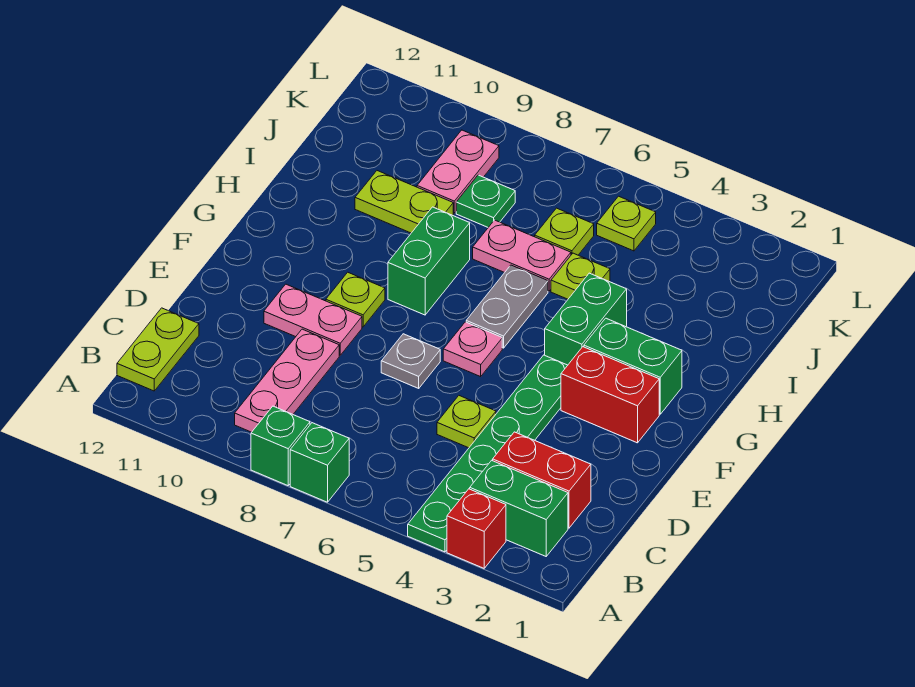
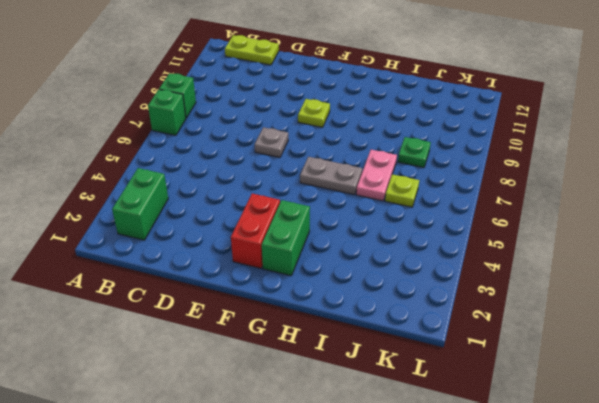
none -> red 1x1 brick [447,489,506,568]
none -> green 1x6 plate [408,355,568,552]
none -> pink 1x3 plate [235,329,339,432]

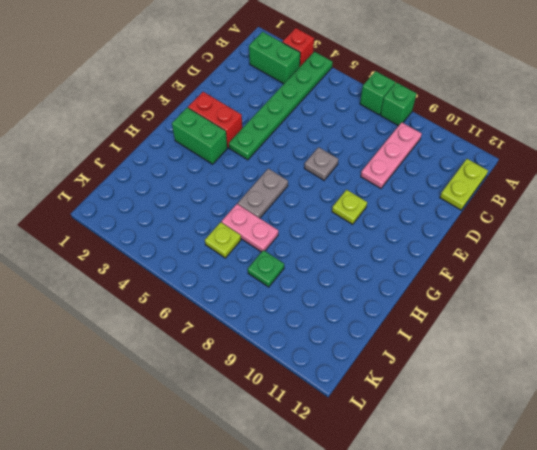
none -> red 1x2 brick [493,432,591,528]
none -> lime 1x1 plate [437,396,496,448]
none -> pink 1x2 plate [264,284,362,355]

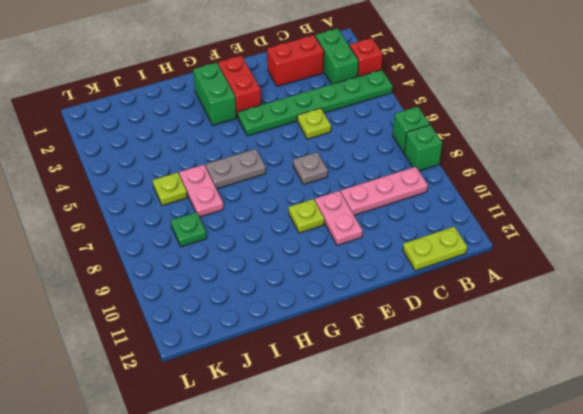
red 1x2 brick [267,35,324,87] -> red 1x2 brick turned to [493,432,591,528]
none -> pink 1x1 plate [443,322,502,377]
none -> green 1x2 brick [545,273,627,365]
none -> green 1x2 brick [388,207,470,315]

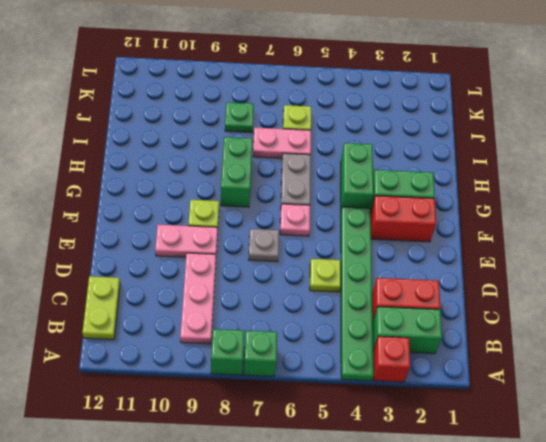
none -> lime 1x1 plate [551,253,610,299]
none -> lime 1x2 plate [355,171,453,233]
none -> pink 1x2 plate [417,130,499,213]

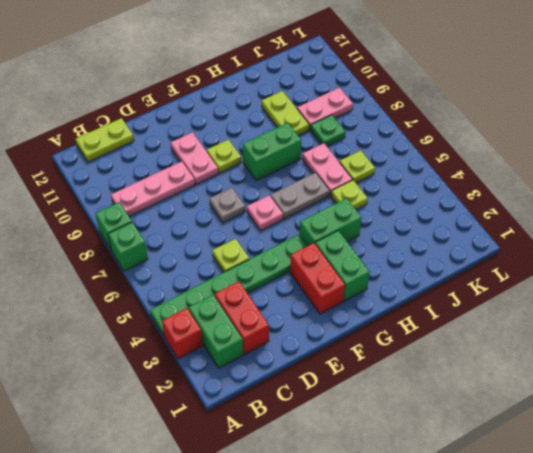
none -> lime 1x1 plate [597,196,656,251]

